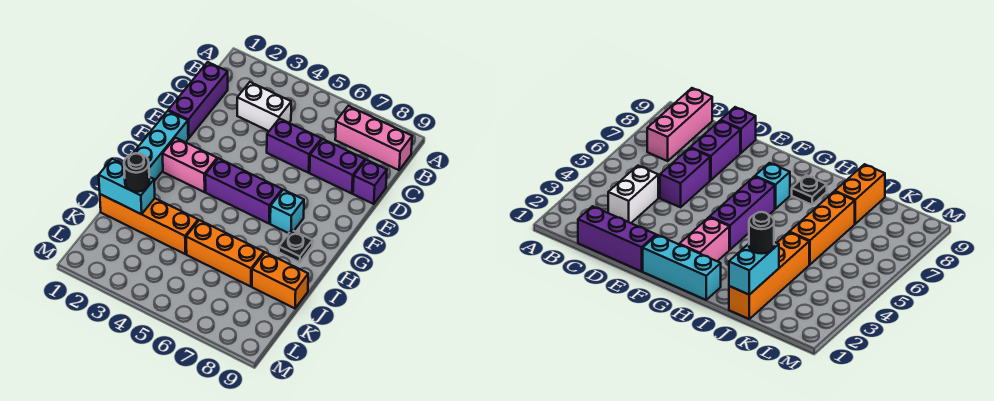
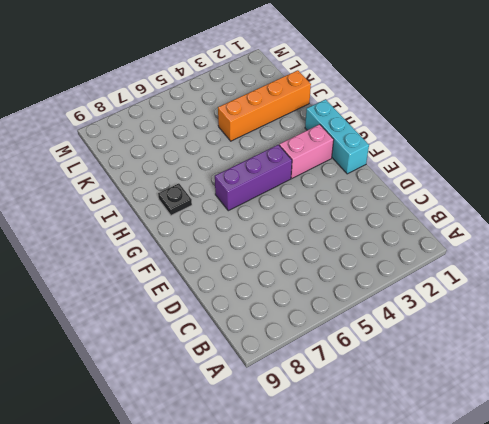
none -> pink 1x3 brick [335,106,412,170]
none -> purple 1x3 brick [168,62,228,138]
none -> white 1x2 brick [237,82,291,131]

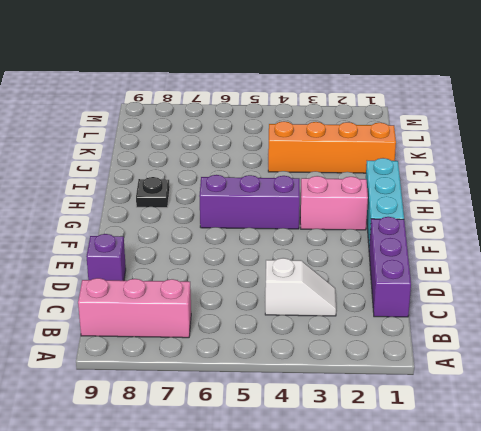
white 1x2 slope [265,258,336,316] -> white 1x2 brick [237,82,291,131]
none -> purple 1x2 brick [267,119,321,173]
none -> purple 1x2 brick [310,139,365,194]
none -> cyan 1x1 brick [270,190,304,233]

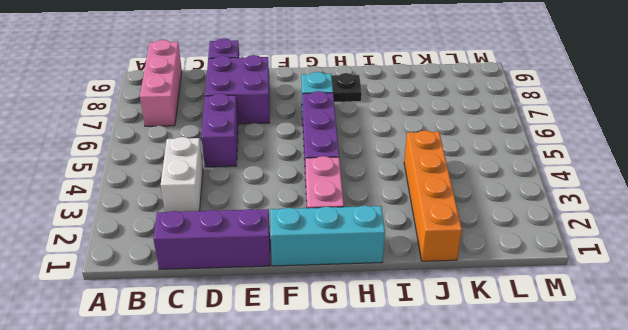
purple 2x2 brick [205,55,270,124] -> purple 1x2 brick [310,139,365,194]
none -> orange 1x3 brick [186,220,264,287]
none -> orange 1x2 brick [252,252,308,308]
none -> cyan 1x2 brick [99,159,155,214]

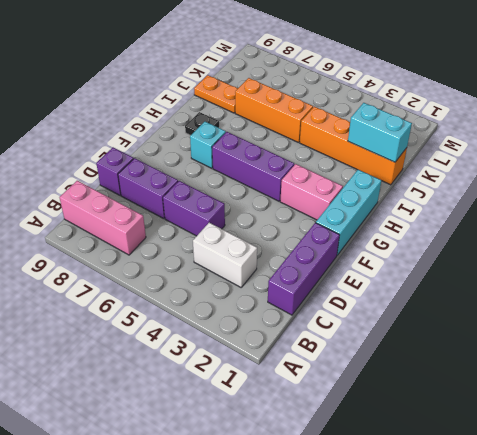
orange 1x2 plate [194,75,238,113] -> orange 1x2 brick [252,252,308,308]
none -> black 1x1 round brick [124,153,149,192]

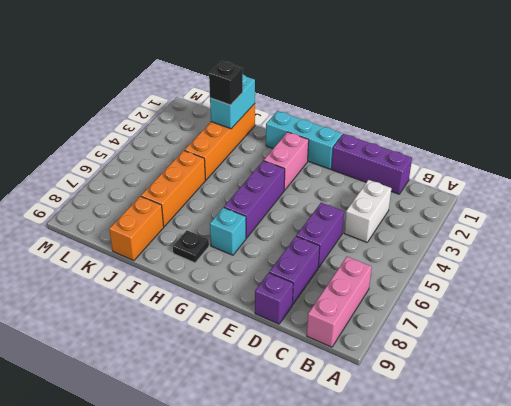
black 1x1 brick [209,61,243,105] -> black 1x1 round brick [124,153,149,192]

